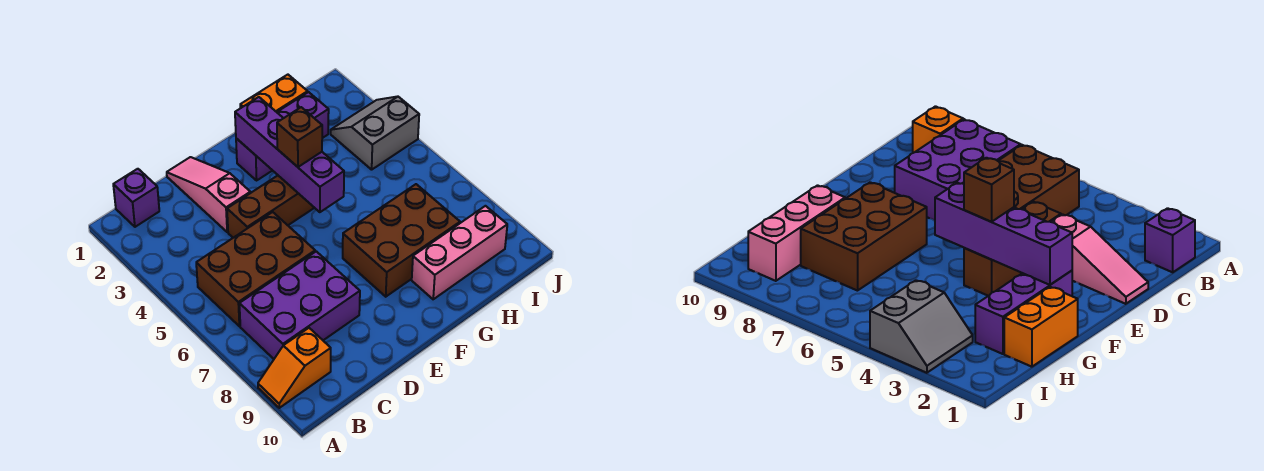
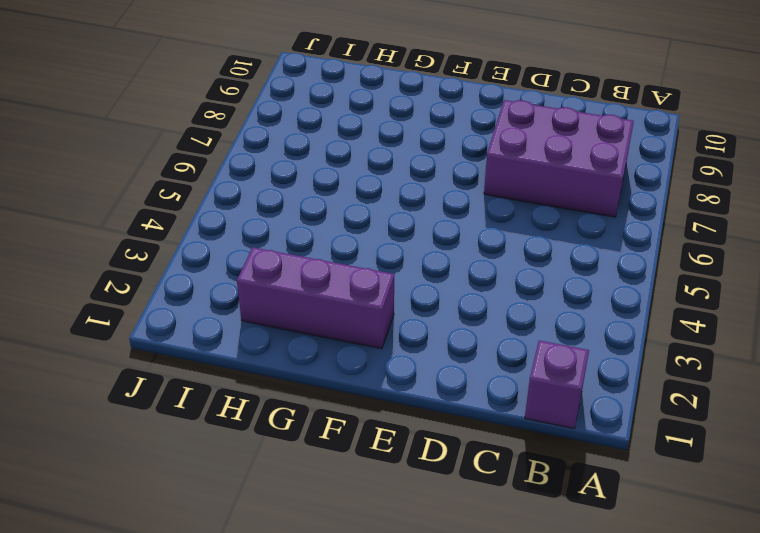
none -> orange 1x2 slope [258,328,331,408]
none -> brown 2x3 brick [196,212,315,326]
none -> pink 1x3 slope [167,157,250,232]

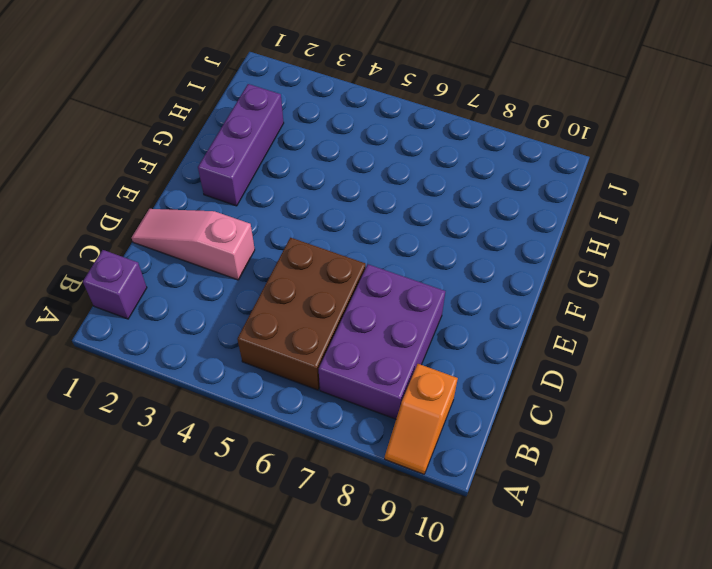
none -> brown 1x3 brick [227,176,314,238]
none -> brown 2x3 brick [343,184,460,297]
none -> orange 1x2 brick [240,75,308,112]

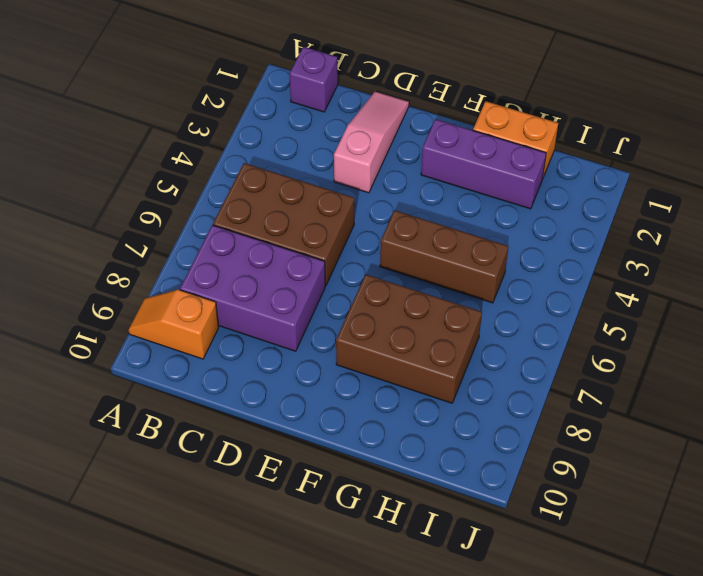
brown 1x3 brick [380,210,509,303] -> brown 1x3 brick moved to [227,176,314,238]
none -> pink 1x3 brick [412,206,507,299]
none -> grey 2x2 slope [331,96,419,170]
none -> purple 1x4 brick [235,97,344,212]

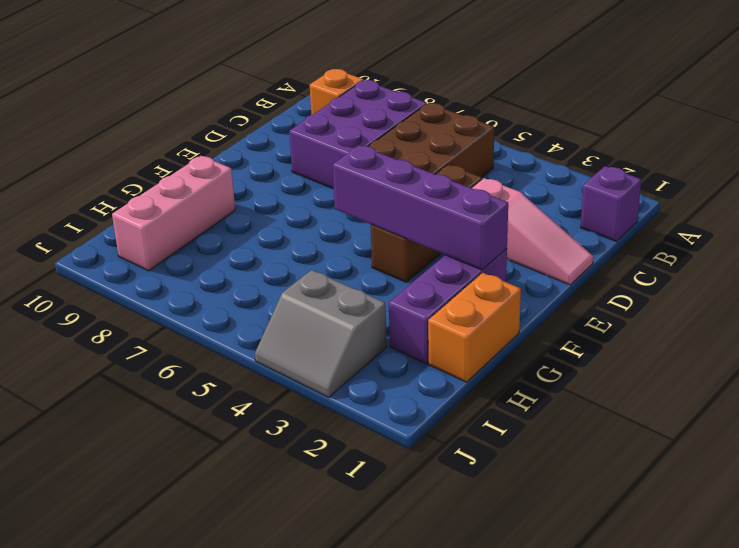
grey 2x2 slope [255,270,387,397] -> grey 2x2 slope turned to [331,96,419,170]
none -> brown 2x3 brick [343,184,460,297]
none -> brown 1x1 brick [277,107,322,167]

